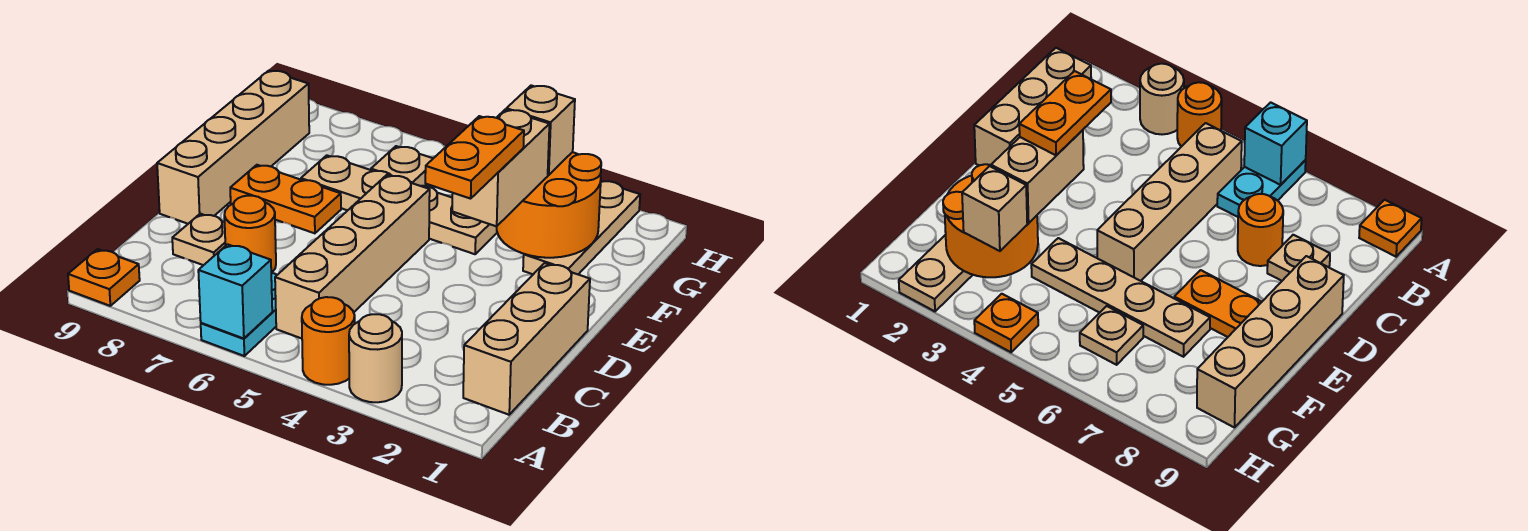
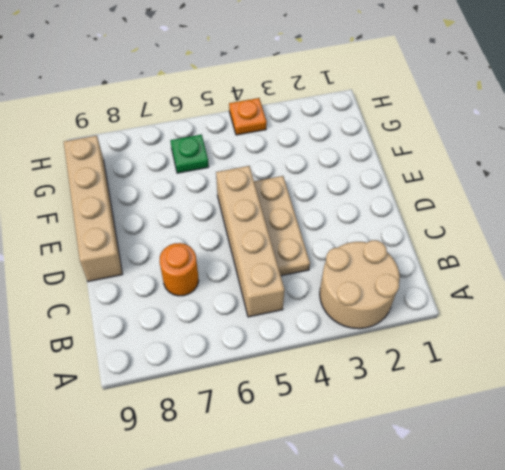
tan 2x2 round brick [320,240,400,329] -> tan 1x1 round brick [349,314,402,402]
tan 1x3 plate [254,176,310,276] -> tan 1x3 plate moved to [523,181,640,274]
green 1x1 plate [170,135,209,173] -> tan 1x1 plate [371,146,433,186]
none -> orange 1x1 round brick [302,297,355,385]
none -> cyan 1x2 plate [201,273,277,356]
none -> orange 1x1 plate [68,249,140,306]

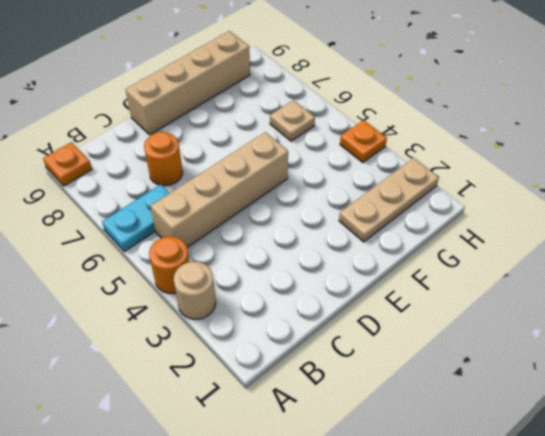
none -> tan 1x3 brick [463,263,590,415]
none -> tan 1x1 plate [172,214,225,265]
none -> orange 1x2 plate [230,165,341,233]

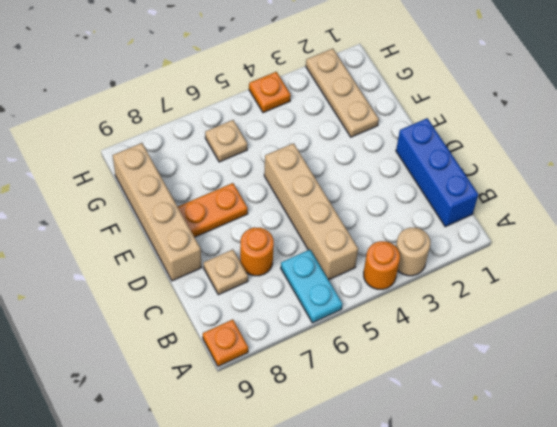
blue 1x3 brick [396,118,478,227] -> tan 1x3 brick [463,263,590,415]
none -> tan 1x4 plate [301,155,497,254]
none -> cyan 1x1 brick [198,244,272,339]
none -> orange 2x2 round brick [496,152,601,258]

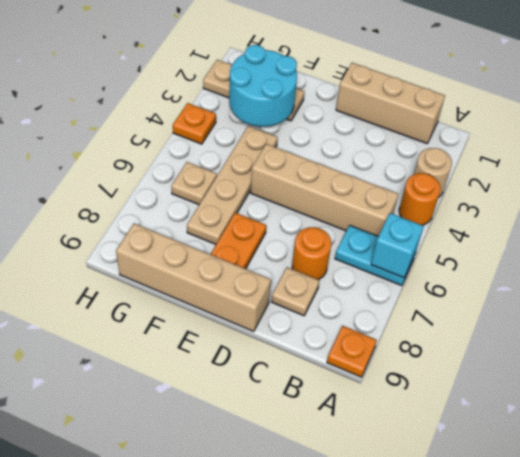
cyan 2x2 round brick [229,45,297,127] -> orange 2x2 round brick [496,152,601,258]
none -> tan 1x2 brick [452,110,549,226]
none -> tan 1x1 brick [506,85,575,175]
none -> orange 1x2 plate [425,116,524,199]

